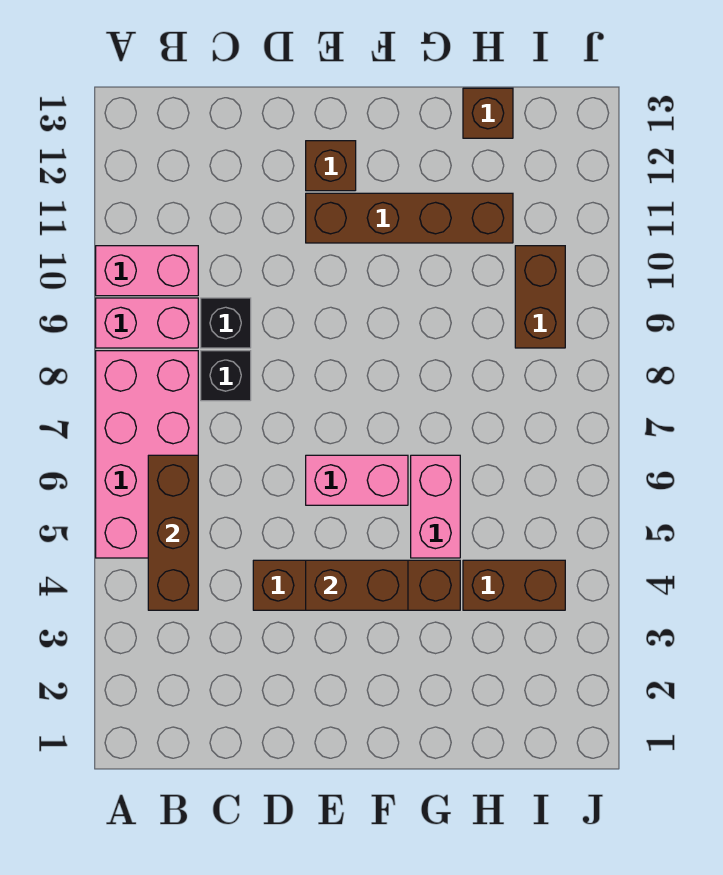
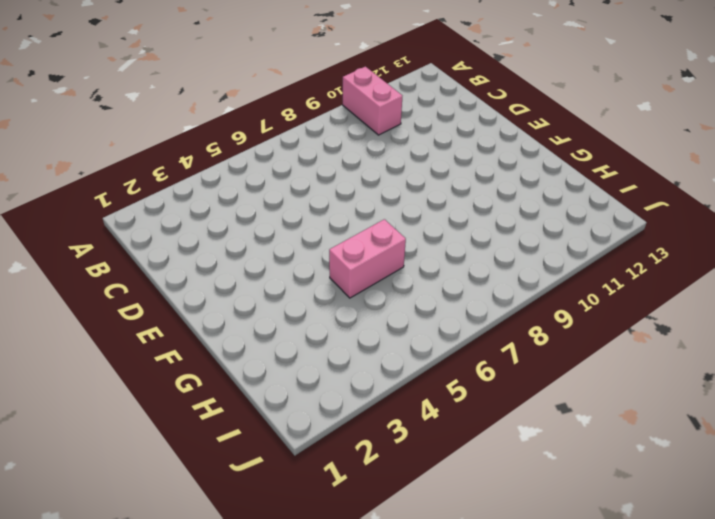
none -> pink 2x4 brick [96,351,198,558]
none -> pink 1x2 brick [96,298,198,348]
none -> black 1x1 brick [201,351,251,401]

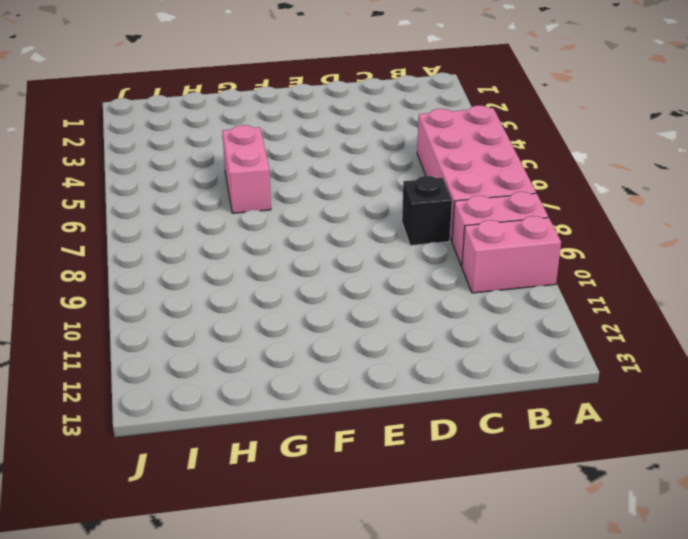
none -> black 1x1 brick [201,298,251,348]
none -> brown 1x4 brick [253,560,460,610]
none -> pink 1x2 brick [306,455,408,505]

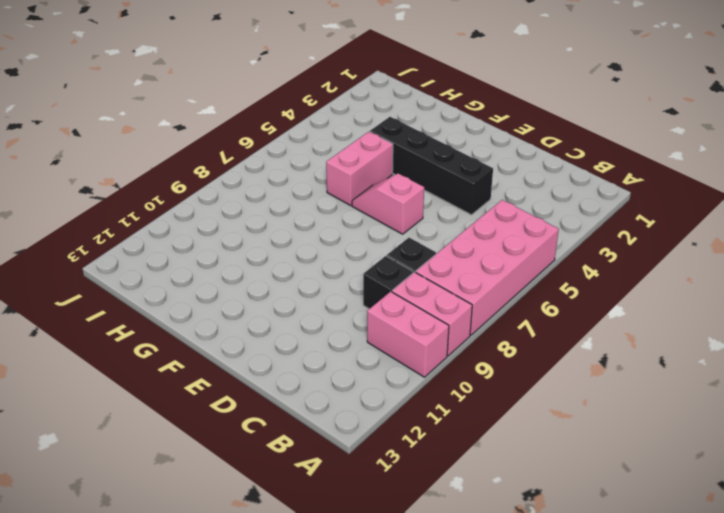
black 1x4 brick [370,117,493,215] -> brown 1x4 brick [253,560,460,610]
pink 1x2 slope [352,174,424,234] -> pink 1x2 brick [306,455,408,505]
none -> brown 1x4 brick [306,193,513,243]
none -> brown 1x1 brick [306,141,356,191]
none -> brown 1x2 brick [463,560,565,610]

